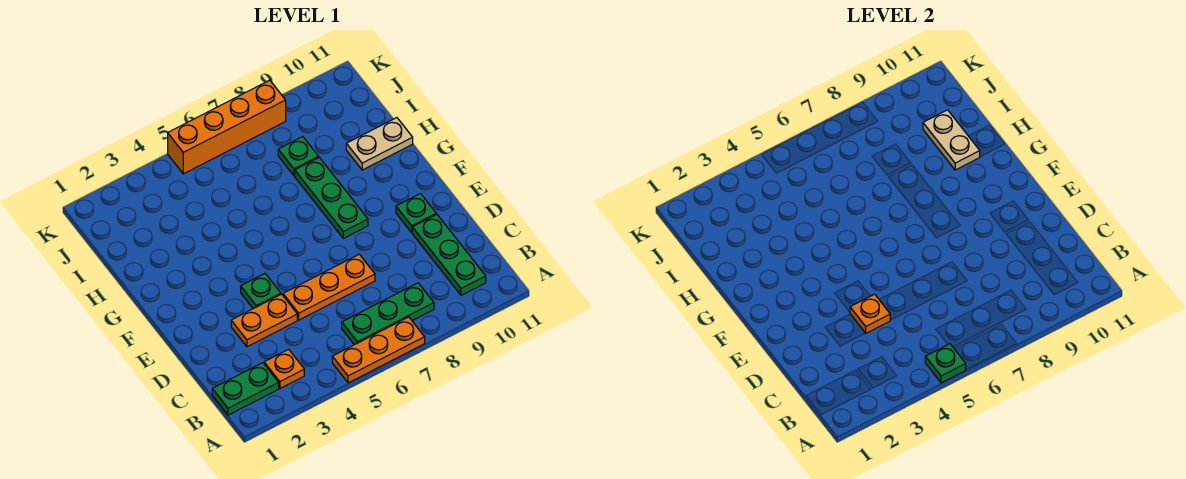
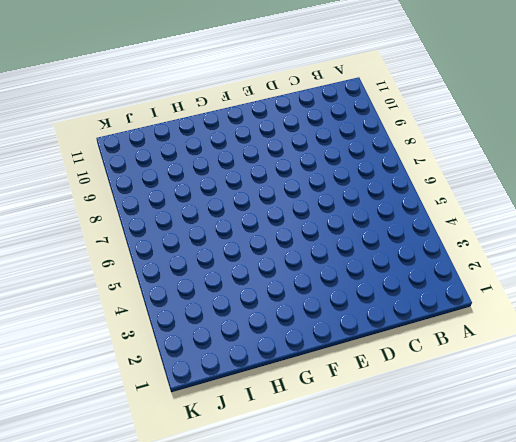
none -> orange 1x3 plate [332,317,425,383]
none -> green 1x2 plate [212,363,279,415]
none -> orange 1x1 plate [264,349,304,388]

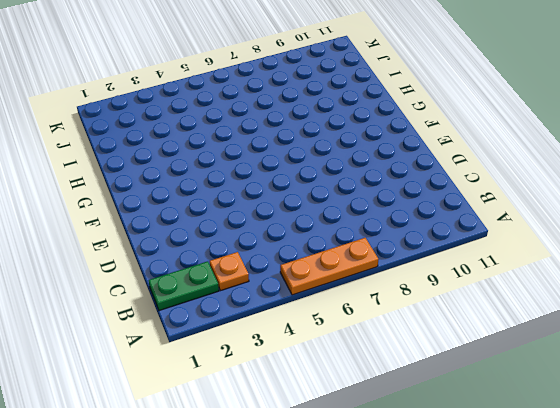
none -> green 1x3 plate [342,283,434,345]
none -> green 1x3 plate [412,214,486,295]
none -> orange 1x2 plate [231,294,297,347]

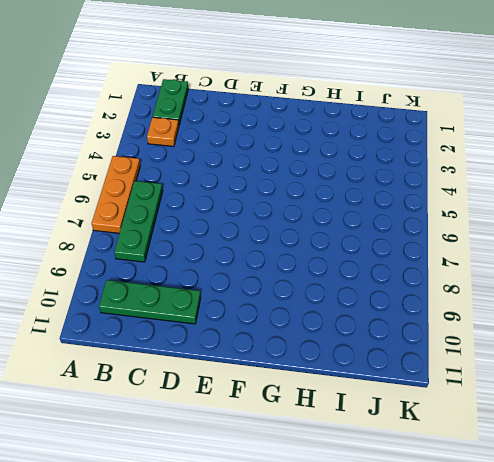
none -> orange 1x2 plate [231,294,297,347]
none -> orange 1x3 plate [283,254,375,320]
none -> green 1x1 plate [241,274,281,309]

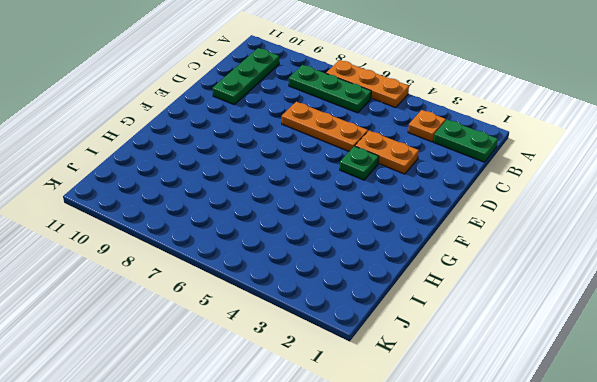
none -> green 1x1 plate [396,194,436,233]
none -> green 1x3 plate [295,158,368,238]
none -> tan 1x2 plate [346,118,413,170]

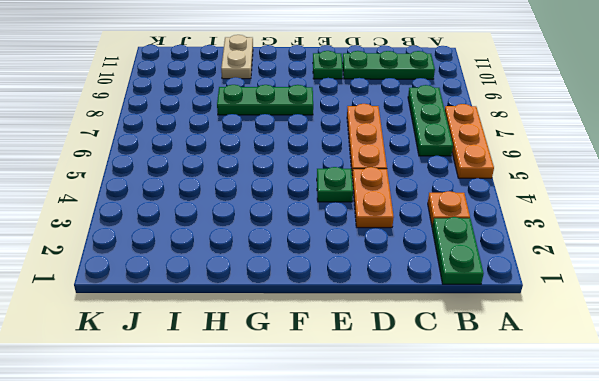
none -> green 1x1 plate [278,137,319,176]
none -> orange 1x4 brick [168,80,286,174]
none -> green 1x1 plate [925,344,966,383]

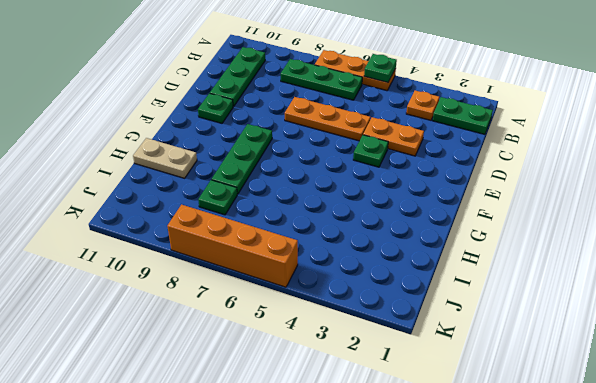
none -> orange 1x1 plate [850,294,890,333]
none -> tan 1x2 plate [923,110,980,170]

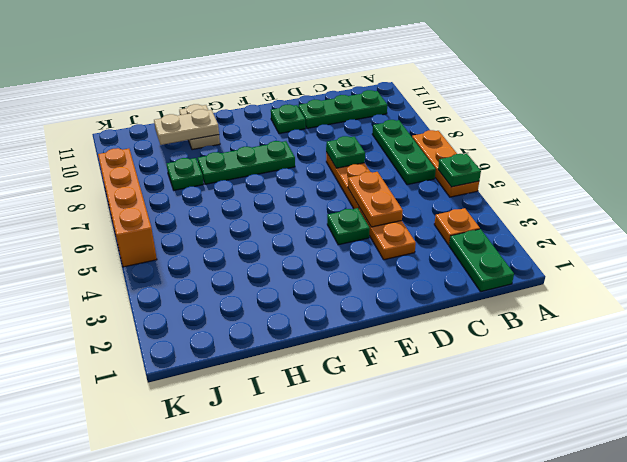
orange 1x2 plate [348,172,403,227] -> orange 1x1 plate [850,294,890,333]
green 1x1 plate [326,136,365,168] -> none

